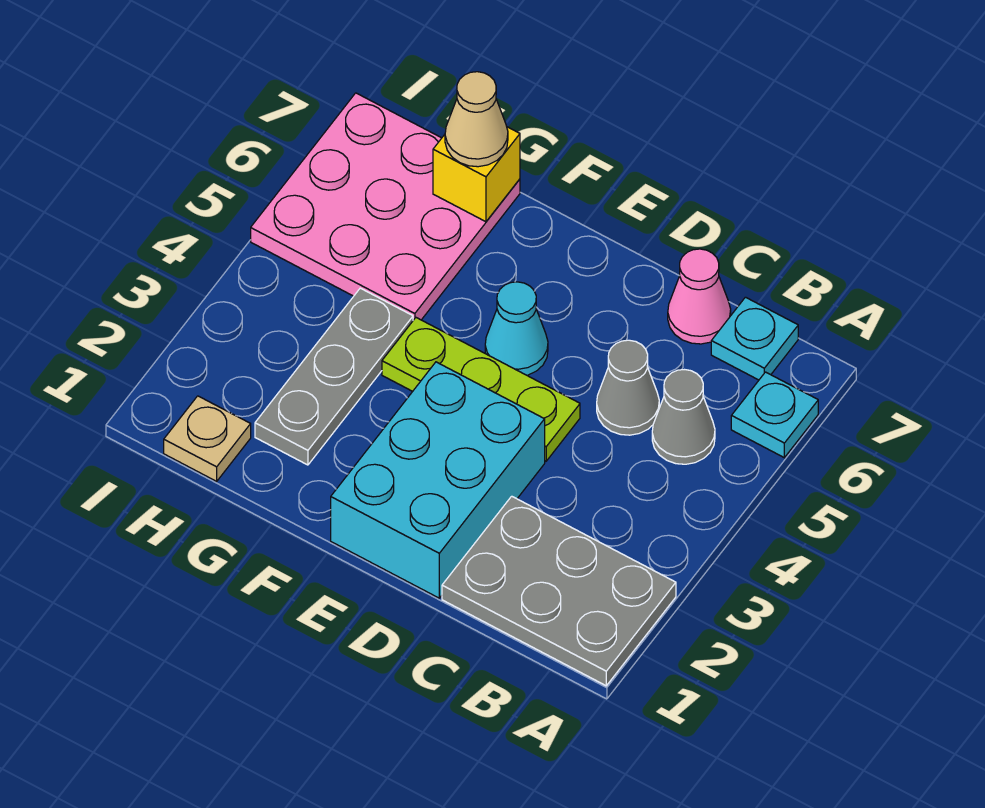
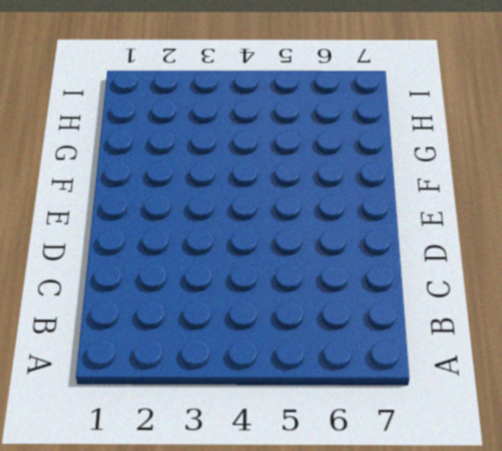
none -> grey 2x3 plate [442,496,676,686]
none -> cyan 1x1 plate [731,372,818,458]
none -> grey 1x1 cone [652,370,715,464]

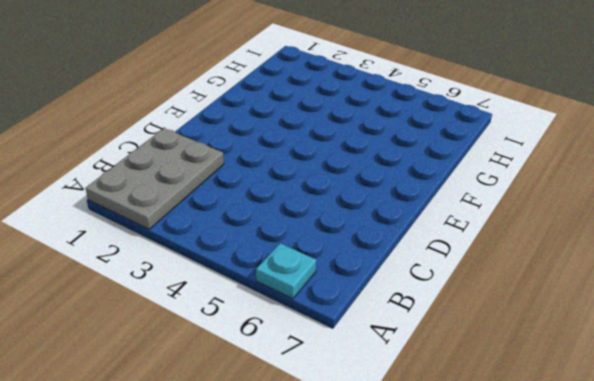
none -> grey 1x1 cone [652,370,715,464]
none -> cyan 1x1 plate [711,297,798,380]
none -> grey 1x1 cone [597,340,659,435]

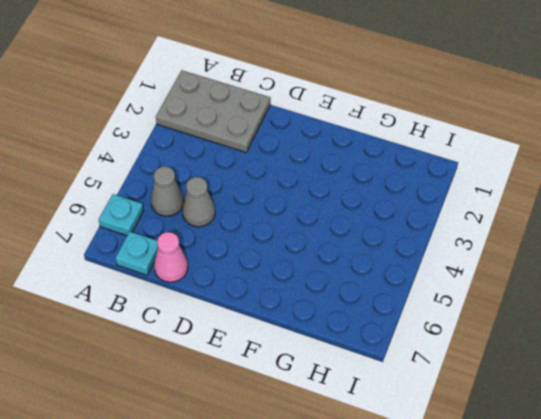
none -> cyan 2x3 brick [331,362,545,598]
none -> lime 1x3 plate [382,318,580,461]
none -> cyan 1x1 cone [485,282,548,375]

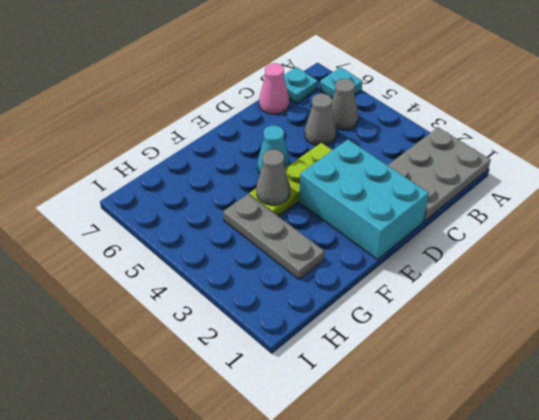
grey 1x1 cone [256,150,290,205] -> none
none -> pink 3x3 plate [251,93,520,320]
none -> tan 1x1 plate [164,396,251,481]
none -> yellow 1x1 brick [433,127,520,222]

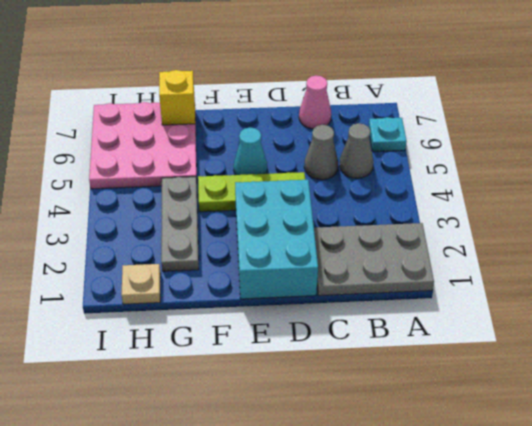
none -> cyan 1x1 plate [711,297,798,380]
none -> tan 1x1 cone [445,72,508,167]

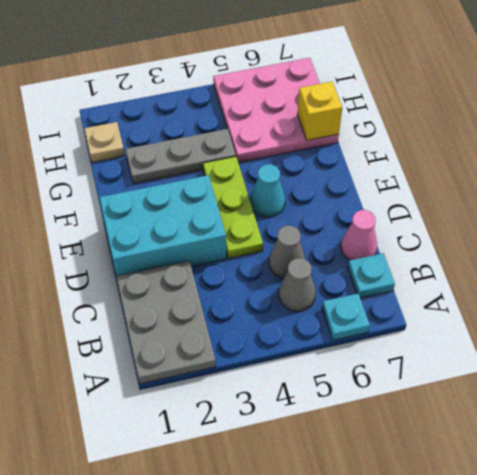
none -> tan 1x1 cone [445,72,508,167]

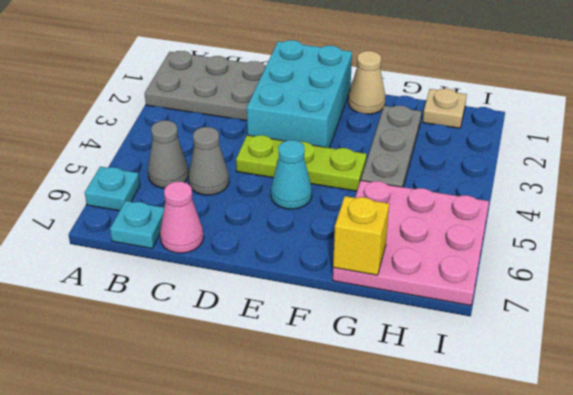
tan 1x1 cone [348,51,385,114] -> tan 1x1 cone moved to [445,72,508,167]

